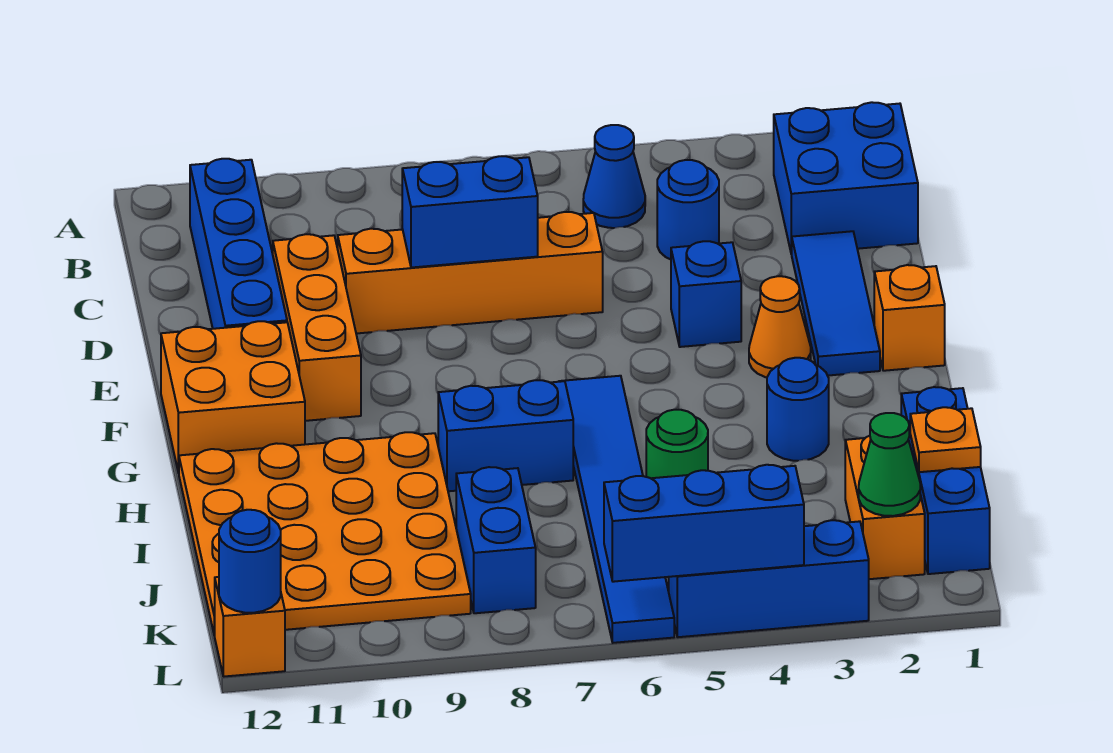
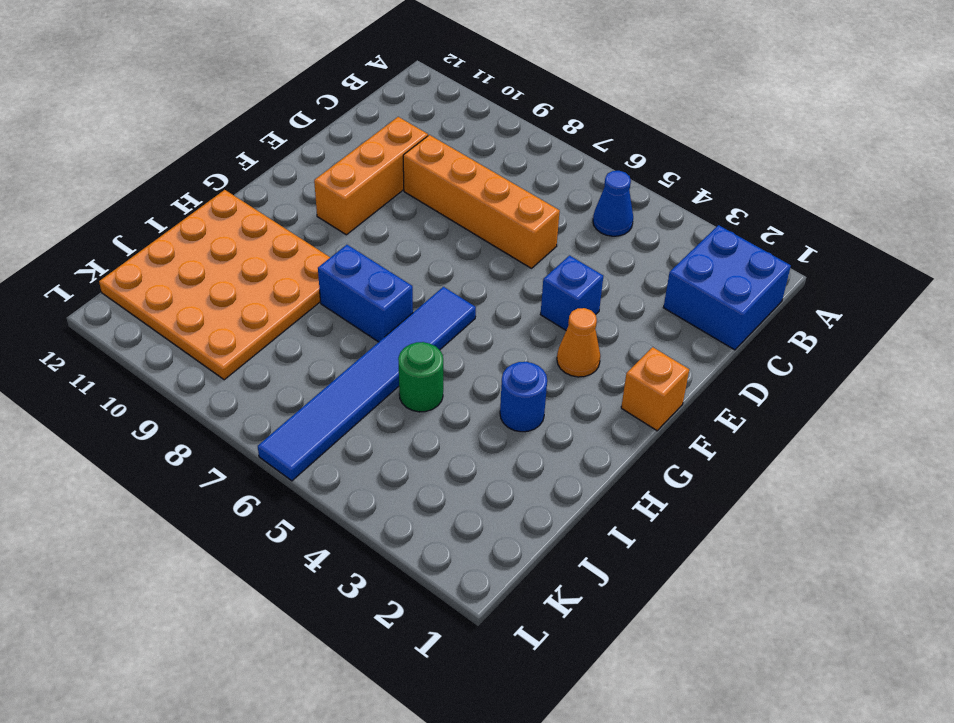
none -> blue 1x4 brick [190,159,287,329]
none -> blue 1x1 round brick [657,160,719,259]
none -> blue 1x3 tile [792,231,880,376]

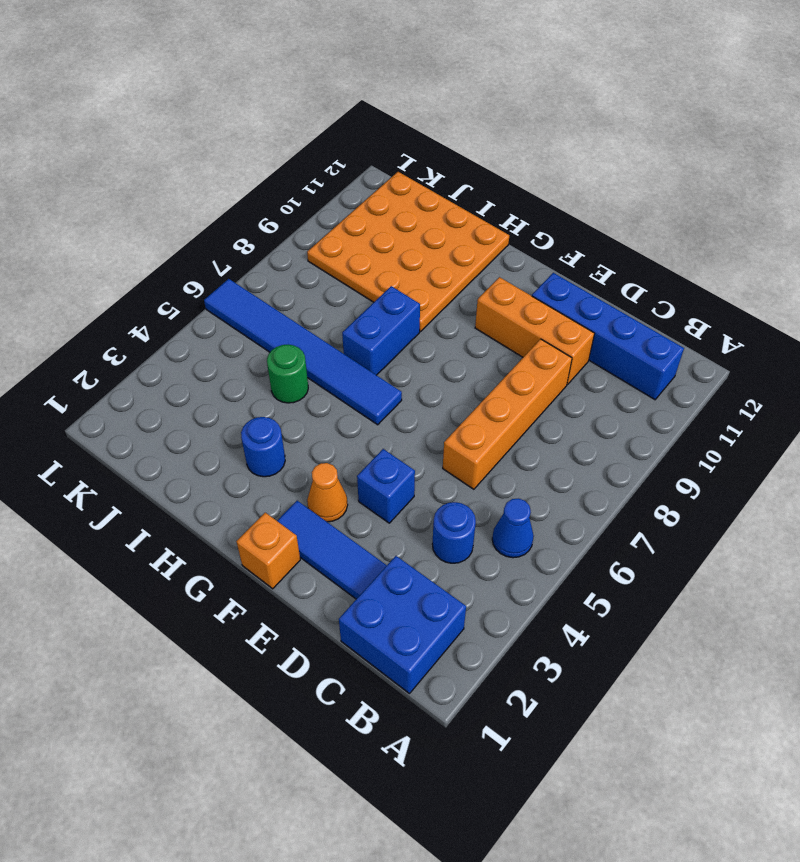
none -> orange 2x2 brick [161,321,305,473]
none -> blue 1x3 brick [901,387,990,574]
none -> orange 1x2 brick [845,436,925,579]

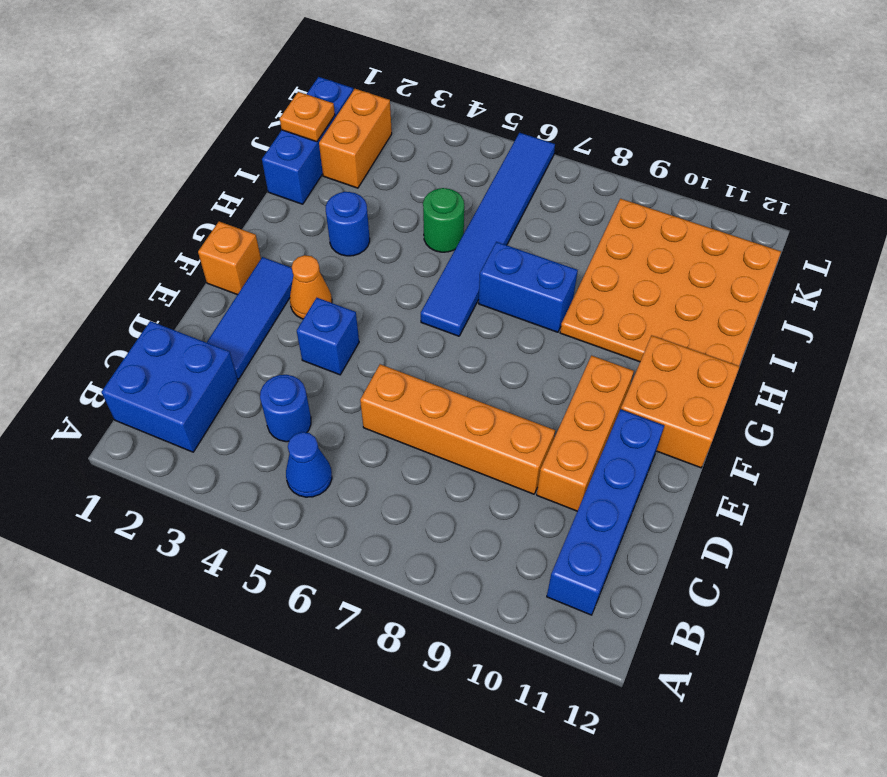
none -> blue 1x2 brick [456,467,536,613]
none -> blue 1x3 brick [669,520,869,637]
none -> orange 1x1 brick [215,577,285,677]

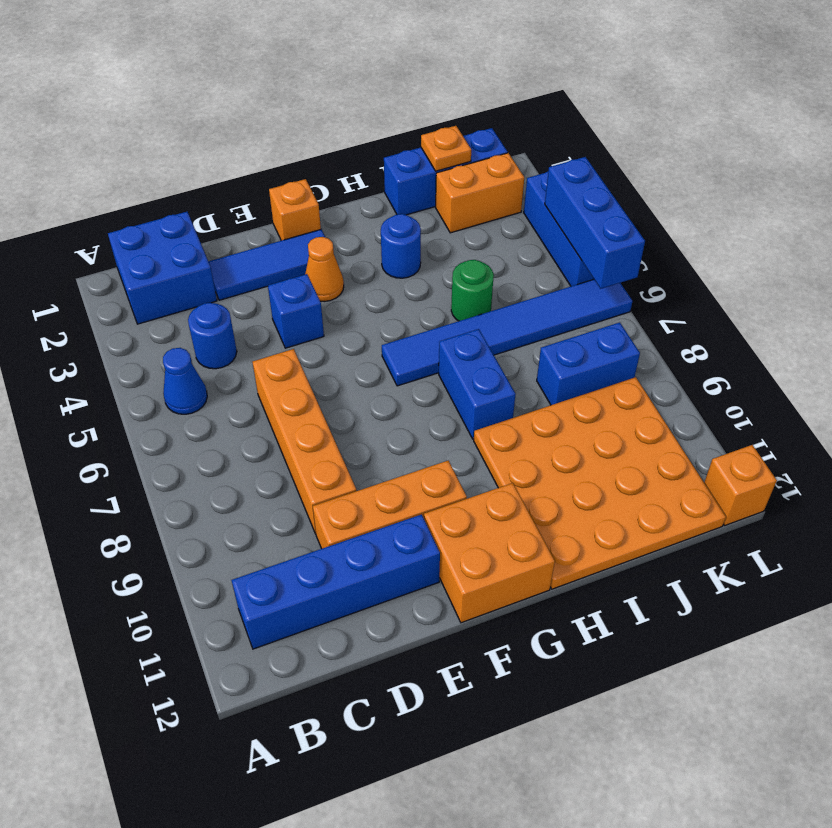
none -> blue 1x2 brick [402,156,538,268]
none -> green 1x1 cone [859,413,920,516]
none -> blue 1x1 round brick [219,510,281,613]

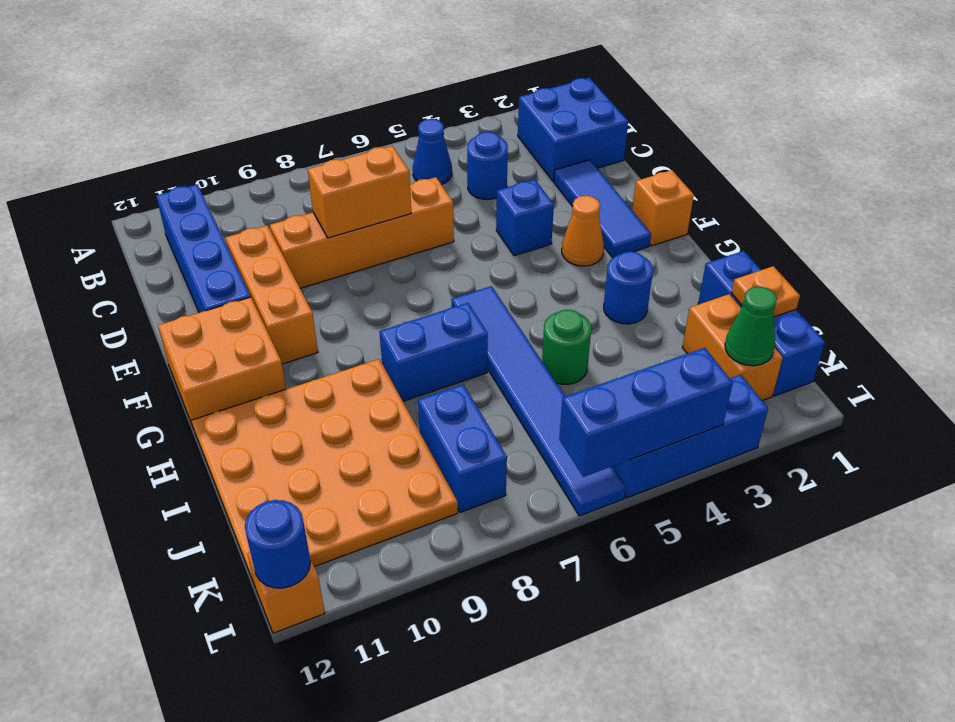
orange 1x2 brick [308,146,411,238] -> blue 1x2 brick [402,156,538,268]

